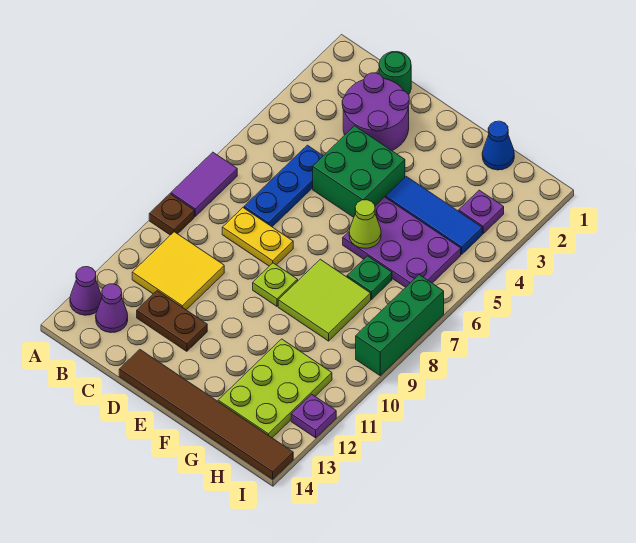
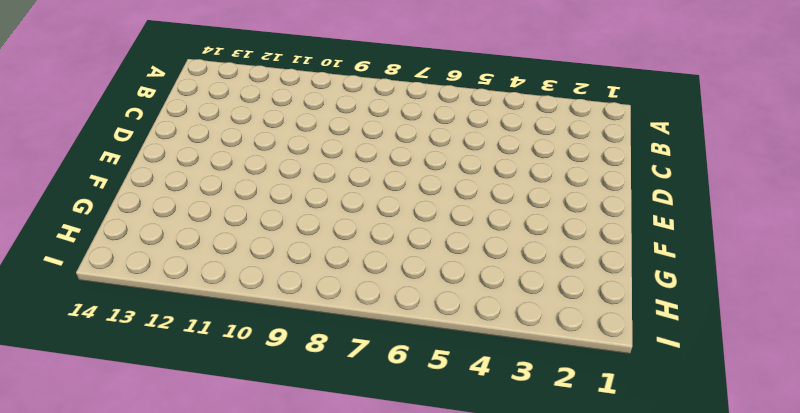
none -> purple 1x2 tile [171,152,237,216]
none -> brown 1x1 plate [149,194,194,235]
none -> purple 1x1 cone [70,267,102,315]

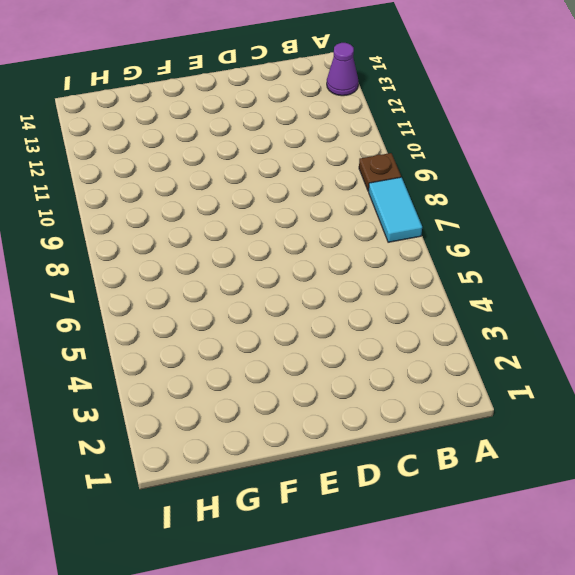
cyan 1x2 tile [369,177,422,242] -> purple 1x2 tile [171,152,237,216]
none -> yellow 2x2 tile [132,232,224,310]
none -> purple 1x1 cone [96,284,128,333]
none -> green 1x1 round brick [379,52,411,95]

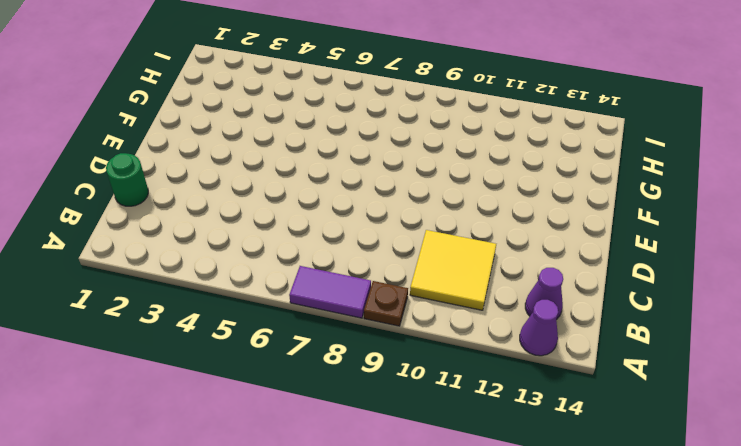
none -> purple 2x2 round brick [342,73,409,151]
none -> blue 1x3 plate [244,145,323,227]
none -> yellow 1x2 plate [222,208,293,266]

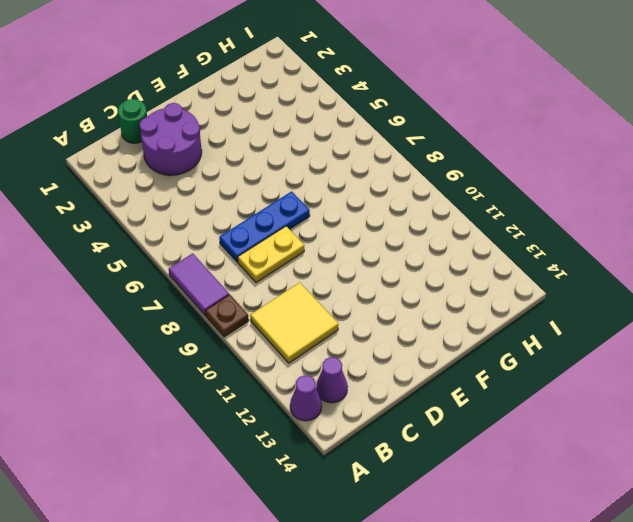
blue 1x3 plate [219,191,310,262] -> blue 1x3 plate turned to [244,145,323,227]
none -> brown 1x2 plate [137,291,207,351]
none -> green 2x2 brick [313,126,405,217]
none -> brown 1x6 tile [119,350,293,479]

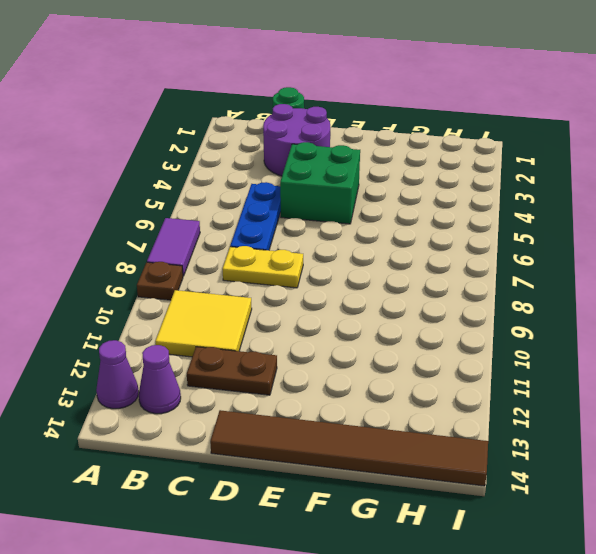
none -> lime 1x1 plate [253,263,298,306]
none -> blue 1x3 tile [386,177,482,254]
none -> purple 2x3 plate [343,197,461,287]

